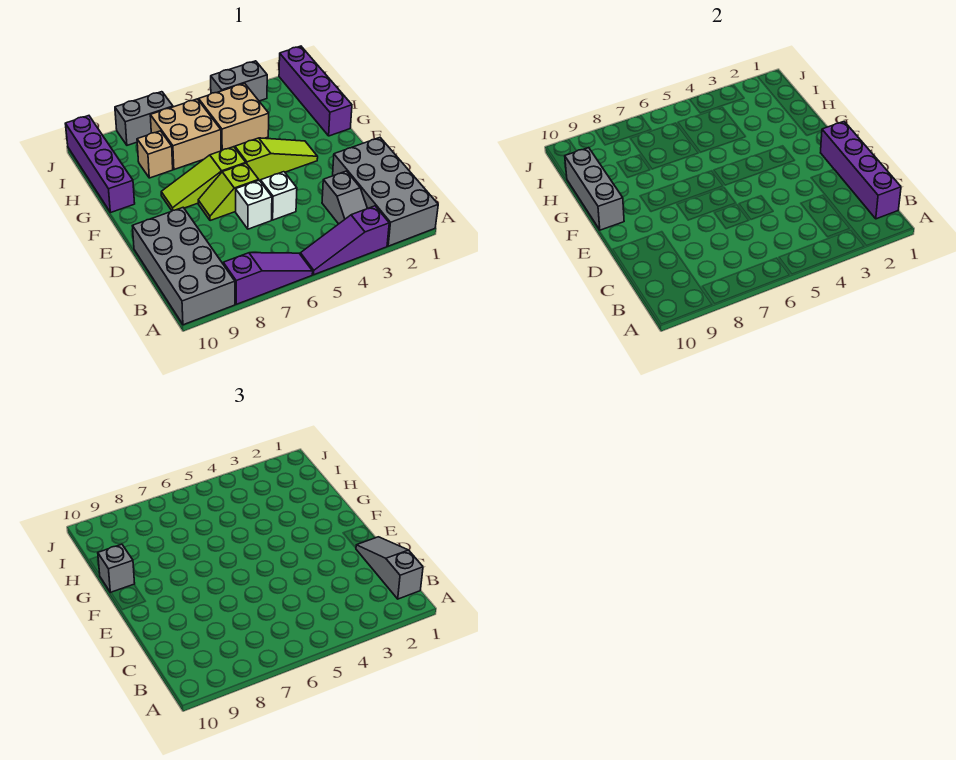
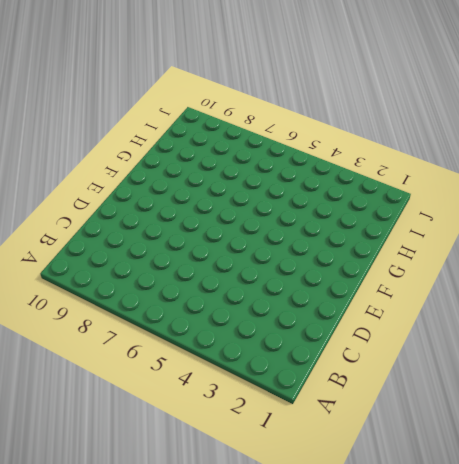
none -> grey 2x4 brick [333,138,438,246]
none -> purple 1x3 slope [300,206,389,275]
none -> purple 1x3 slope [223,253,313,304]

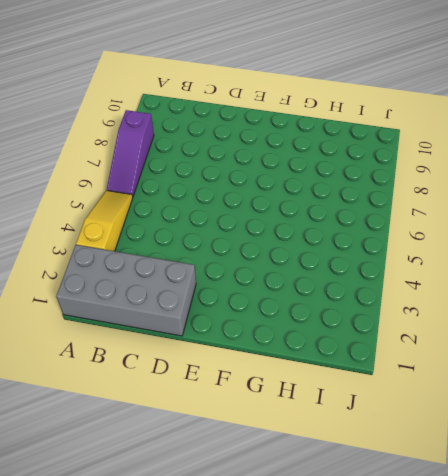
yellow 1x3 slope [76,190,133,251] -> purple 1x3 slope [300,206,389,275]
none -> grey 2x4 brick [133,208,235,325]
none -> grey 1x2 slope [322,171,367,224]
none -> white 1x1 brick [261,172,297,220]

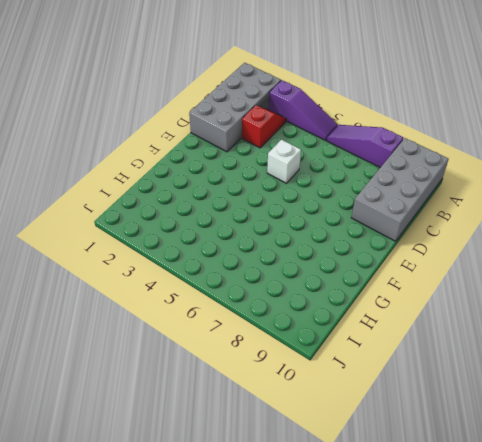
red 1x2 slope [242,106,286,148] -> grey 1x2 slope [322,171,367,224]
none -> white 1x1 brick [236,181,272,229]
none -> lime 1x2 slope [198,163,259,221]
none -> lime 1x3 slope [235,138,318,181]

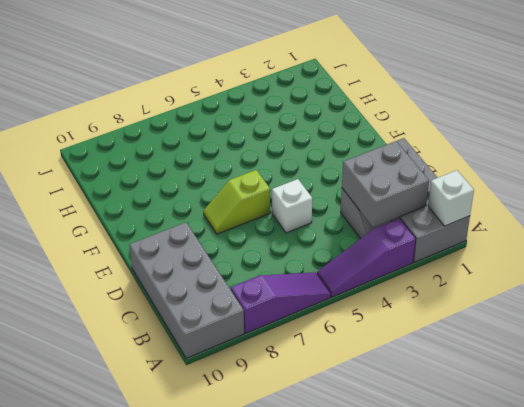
white 1x1 brick [428,170,474,226] -> white 1x1 brick moved to [236,181,272,229]
grey 2x2 brick [342,141,429,227] -> none
none -> lime 1x3 slope [235,138,318,181]
none -> lime 1x3 slope [161,147,246,211]
none -> purple 1x4 brick [279,46,352,136]

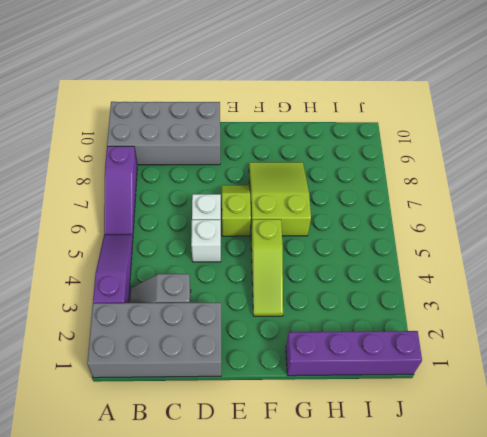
lime 2x3 slope [249,162,311,236] -> lime 1x3 slope [161,147,246,211]
none -> purple 1x4 brick [65,116,135,213]
none -> tan 2x2 brick [199,83,269,151]
none -> tan 2x2 brick [150,99,221,170]

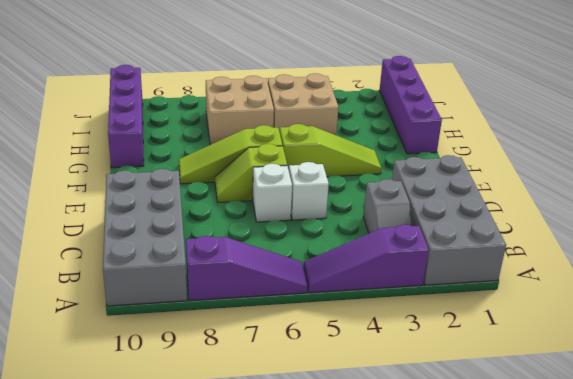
none -> tan 1x1 brick [137,131,173,178]
none -> grey 1x2 brick [211,61,267,101]
none -> grey 1x2 brick [115,92,173,145]

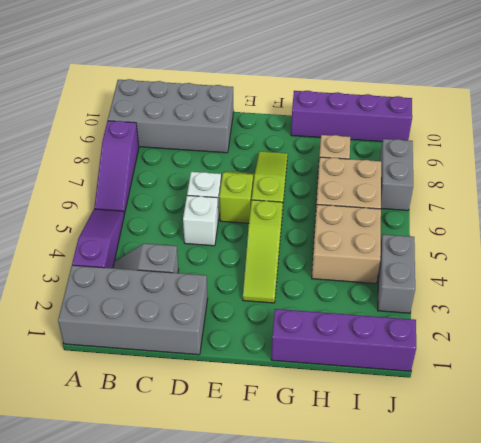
none -> purple 1x4 brick [821,122,901,219]
none -> grey 1x3 brick [565,148,624,230]
none -> grey 1x3 slope [356,537,423,599]

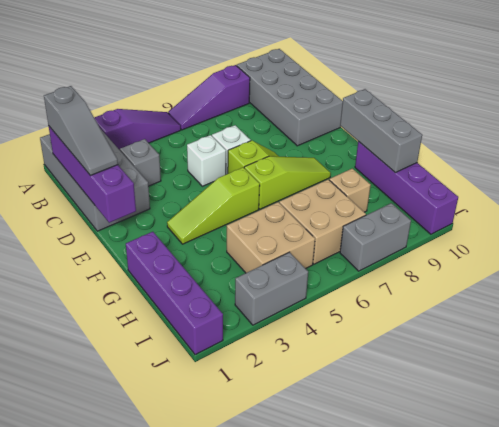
none -> grey 1x1 brick [98,544,135,593]

